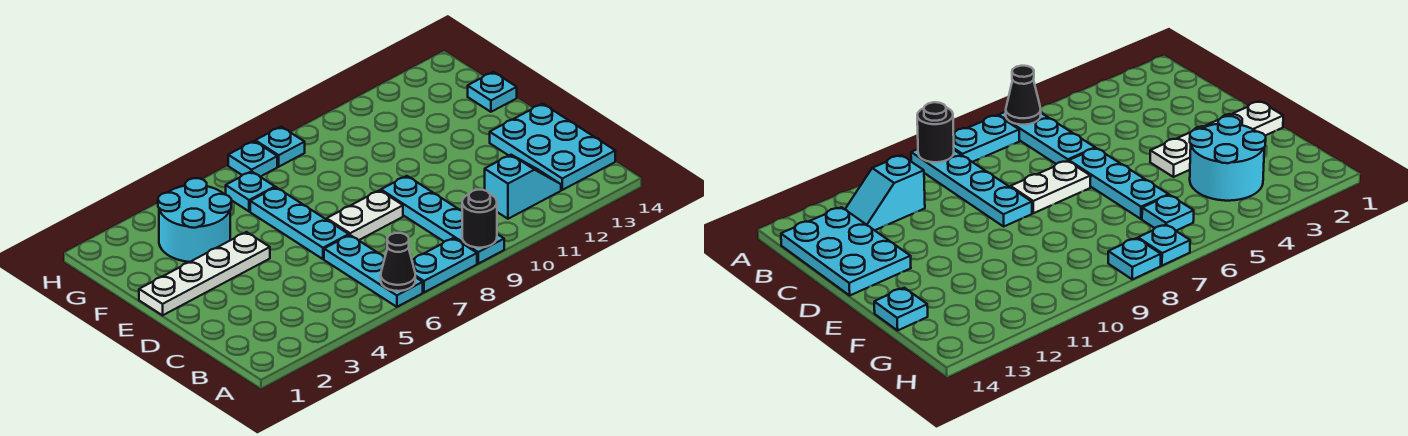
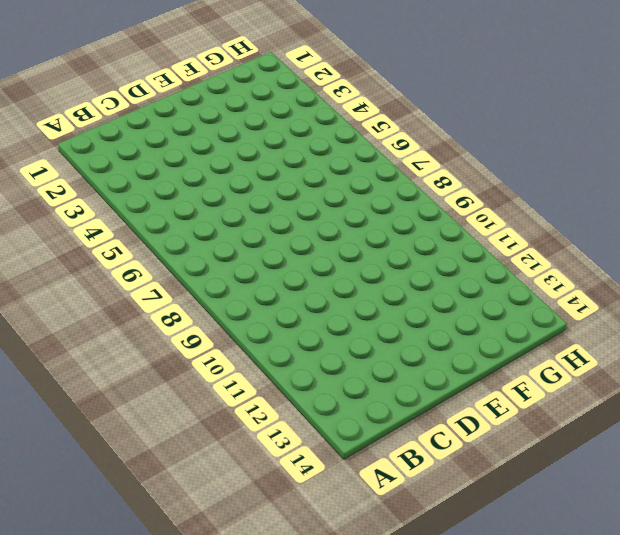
none -> cyan 1x3 plate [324,235,423,307]
none -> cyan 1x2 plate [412,238,477,292]
none -> cyan 1x4 plate [381,176,504,264]

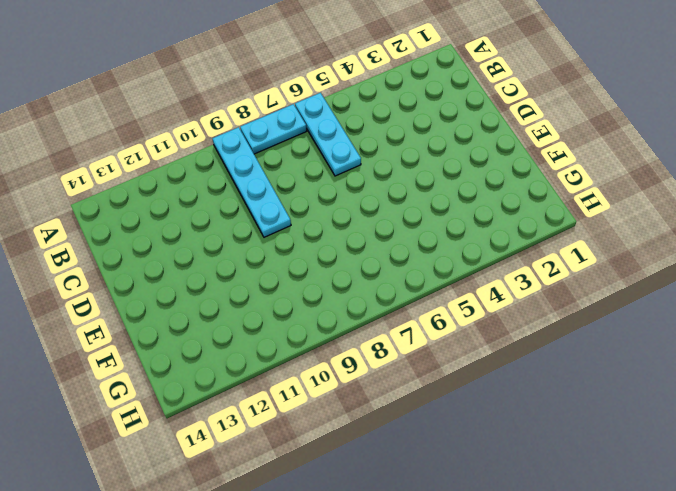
none -> cyan 1x2 slope [485,155,561,219]
none -> cyan 2x3 plate [490,104,615,190]
none -> cyan 1x3 plate [250,187,349,259]

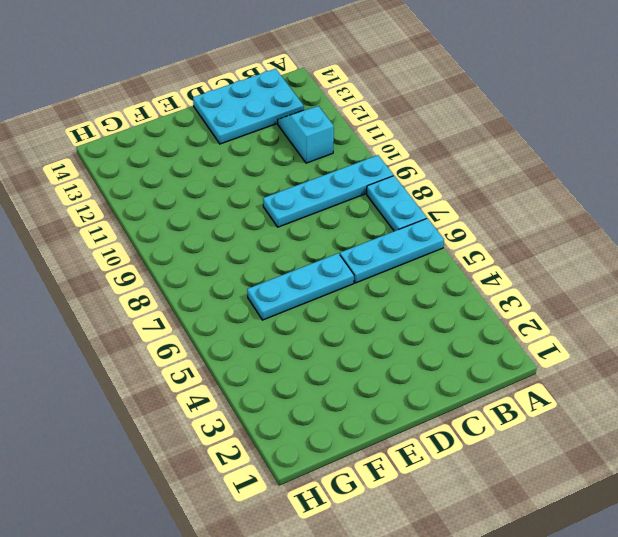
none -> white 1x2 plate [327,190,403,240]
none -> white 1x4 plate [139,232,270,315]
none -> cyan 2x2 round brick [158,178,231,262]

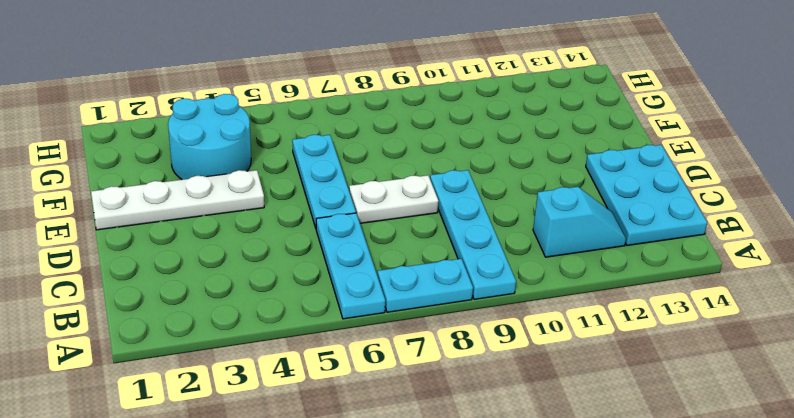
none -> cyan 1x1 plate [468,72,517,112]
none -> cyan 1x1 plate [226,171,275,211]
none -> cyan 1x1 plate [228,141,277,177]

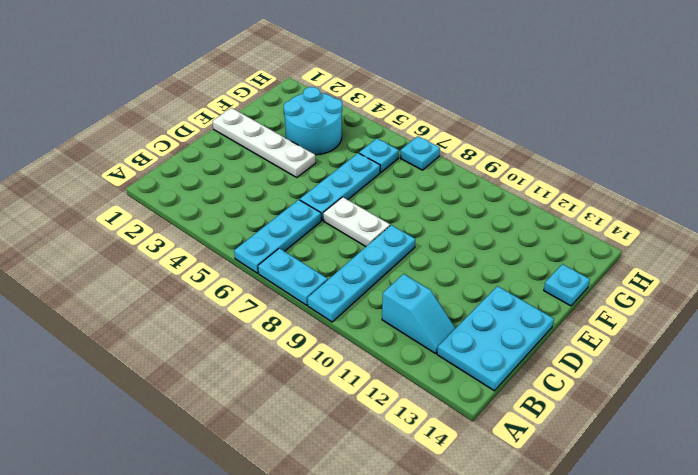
none -> cyan 1x1 plate [255,127,305,167]
none -> black 1x1 cone [381,233,415,291]
none -> black 1x1 round brick [462,190,497,248]

